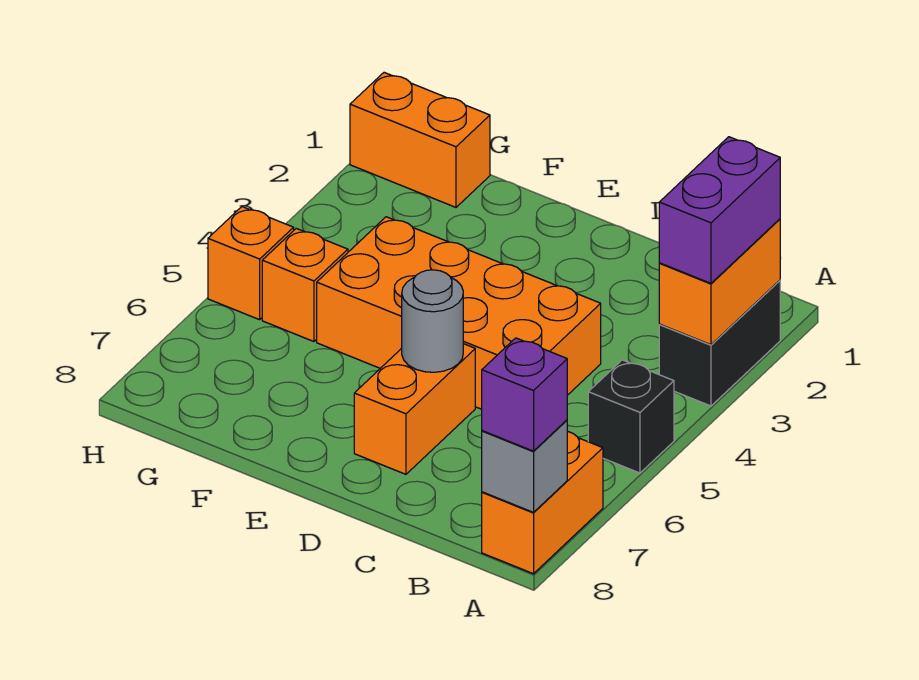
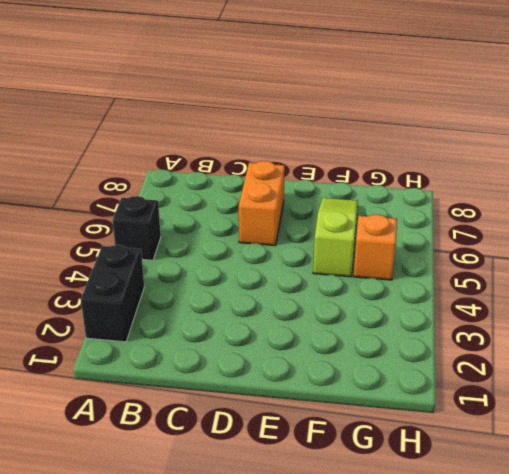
lime 1x3 slope [313,198,358,277] -> orange 2x4 brick [317,217,601,409]
none -> orange 1x2 brick [482,431,603,574]
none -> orange 1x2 brick [350,72,490,207]
none -> orange 1x1 brick [208,207,294,320]

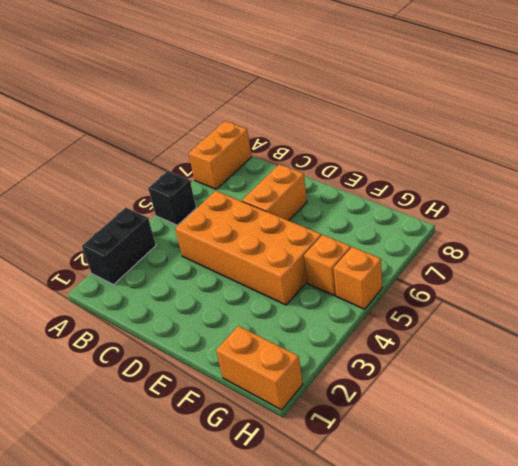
none -> orange 1x2 brick [659,219,780,345]
none -> grey 1x1 brick [482,420,567,512]
none -> grey 1x1 round brick [402,270,463,372]

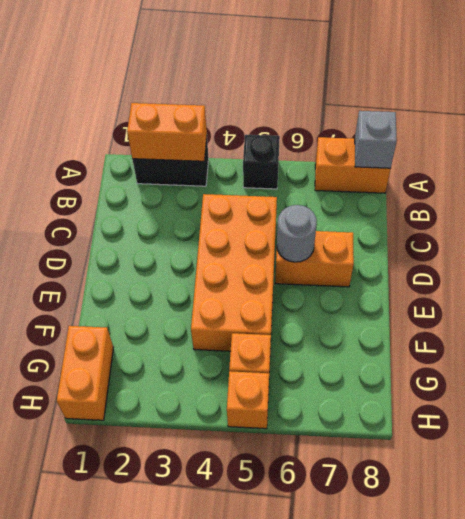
none -> purple 1x2 brick [659,137,780,283]
none -> purple 1x1 brick [482,338,567,451]

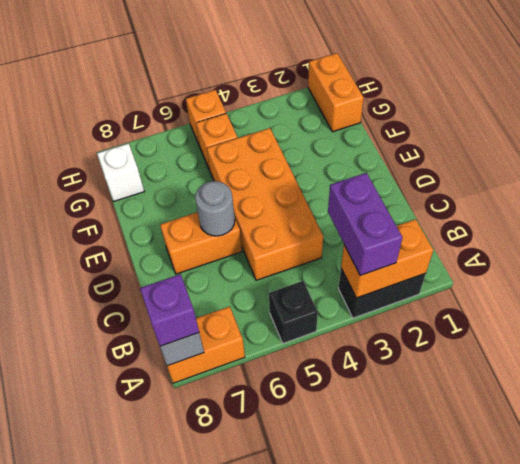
purple 1x2 brick [328,173,403,275] -> purple 1x2 brick turned to [659,137,780,283]
white 1x1 brick [97,143,144,201] -> none

